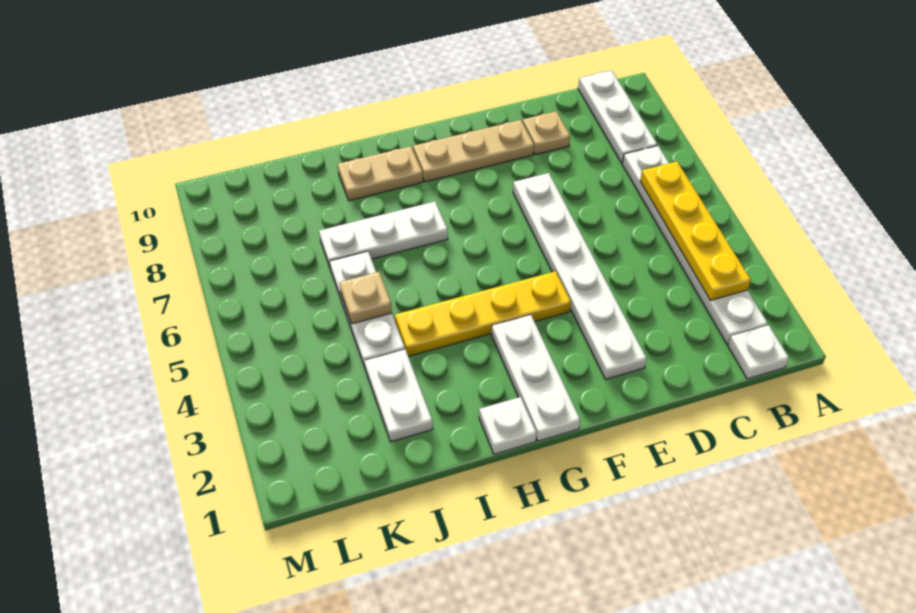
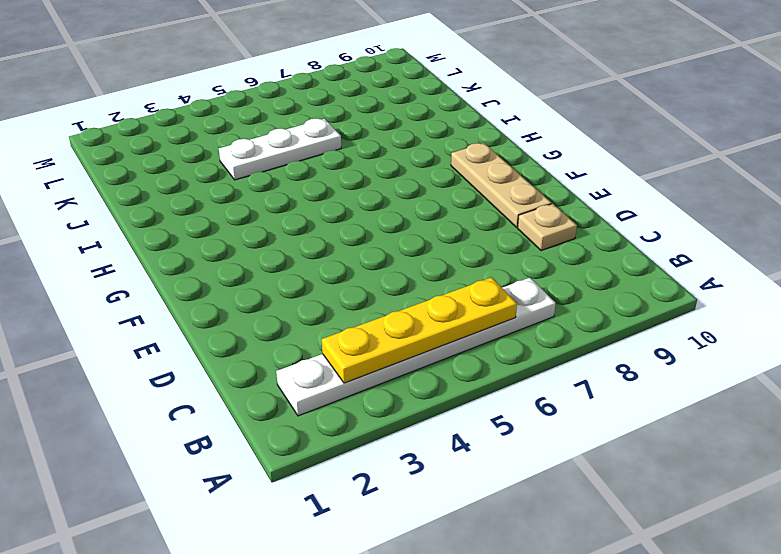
none -> white 1x1 plate [728,325,789,379]
none -> white 1x3 plate [578,70,657,163]
none -> white 1x6 plate [513,173,647,379]

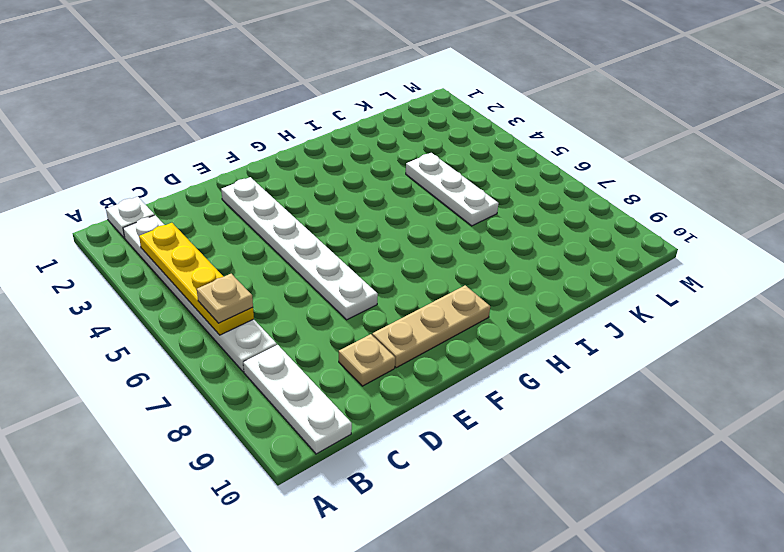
tan 1x1 plate [197,274,253,323] -> tan 1x1 plate moved to [339,272,392,324]
none -> yellow 1x4 plate [395,271,571,356]
none -> white 1x3 plate [492,315,580,441]
none -> white 1x1 plate [479,397,537,454]

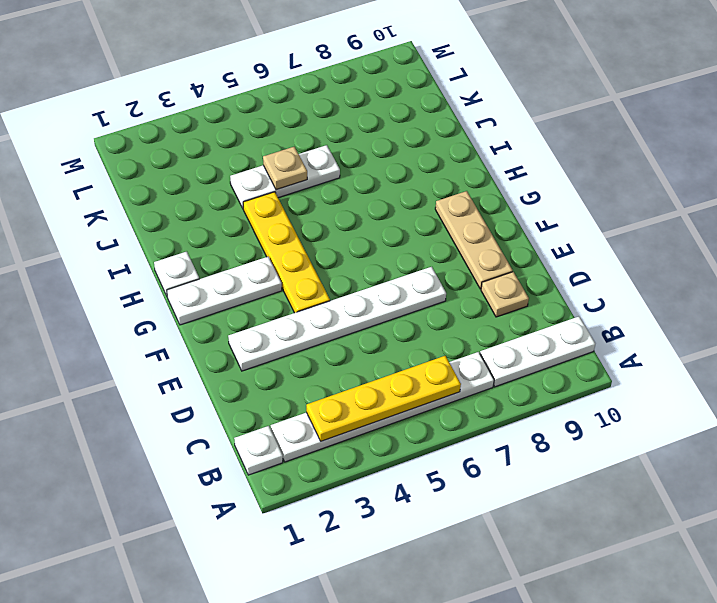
none -> white 1x3 plate [319,202,448,269]
none -> tan 1x2 plate [338,146,423,201]
none -> white 1x2 plate [365,349,433,442]

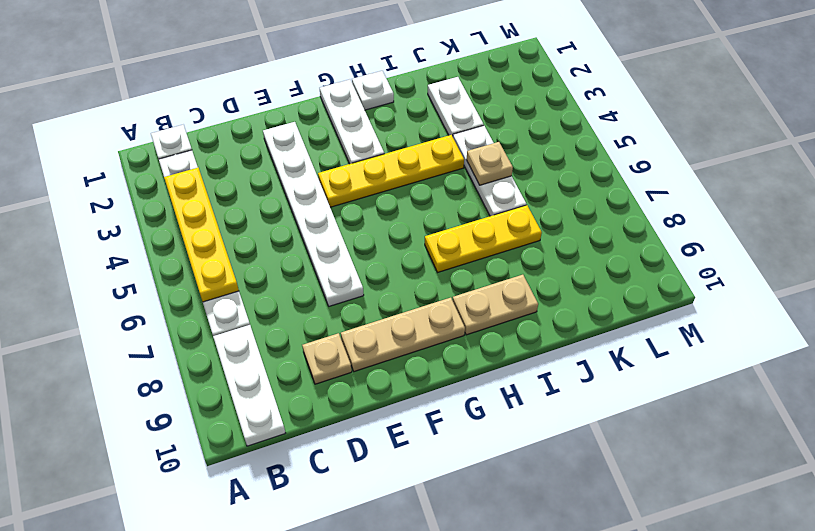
yellow 1x3 plate [425,205,542,272] -> white 1x3 plate [319,202,448,269]

